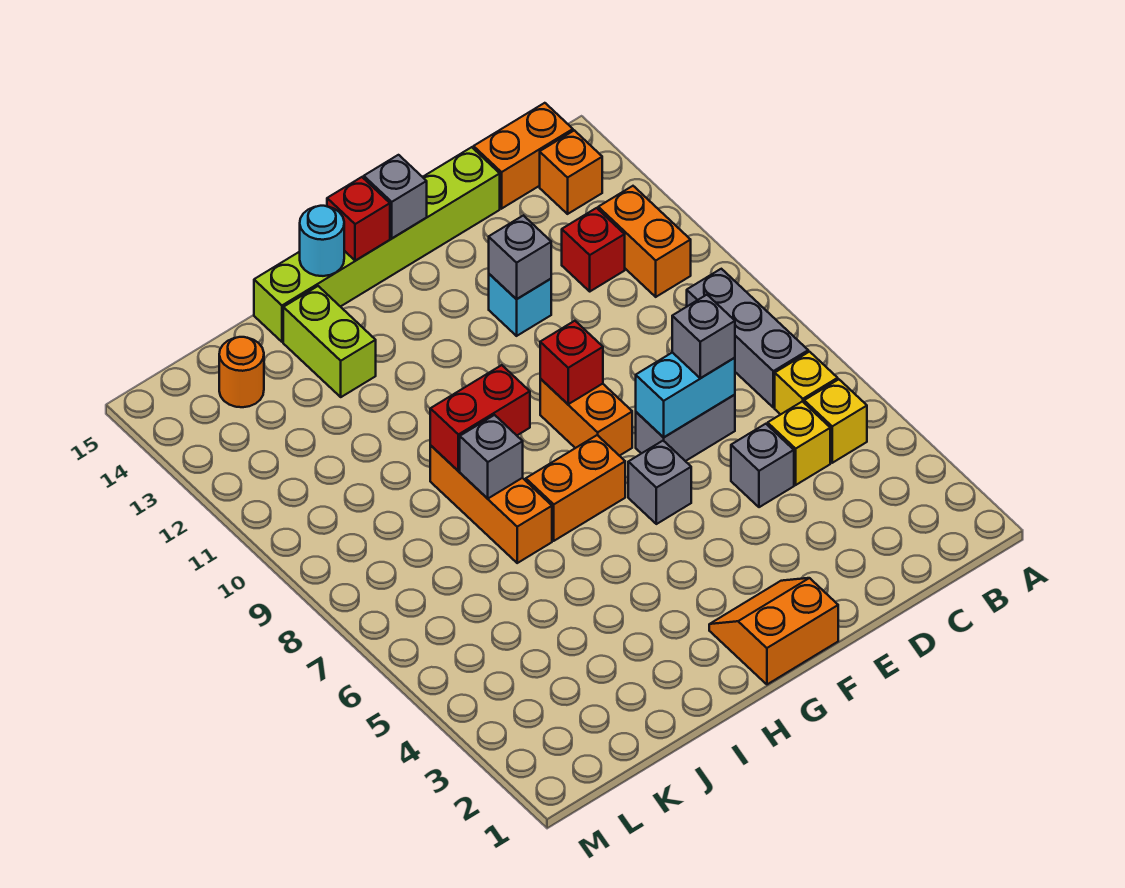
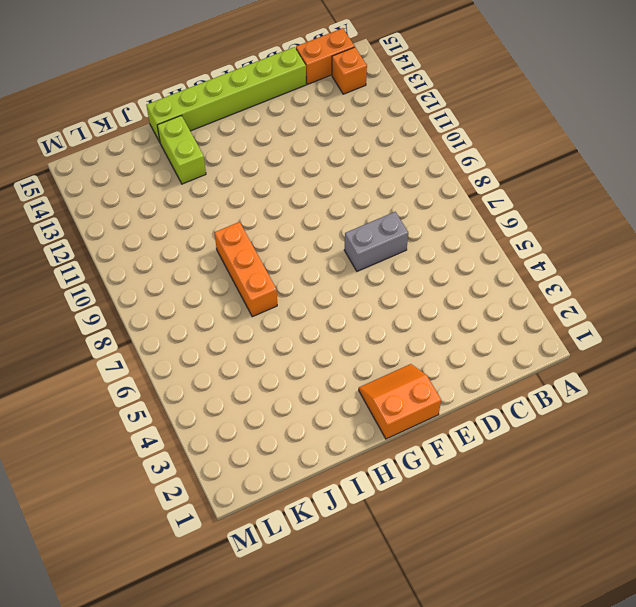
none -> yellow 1x1 brick [804,379,867,463]
none -> yellow 1x1 brick [775,352,838,415]
none -> grey 1x3 brick [687,269,808,408]

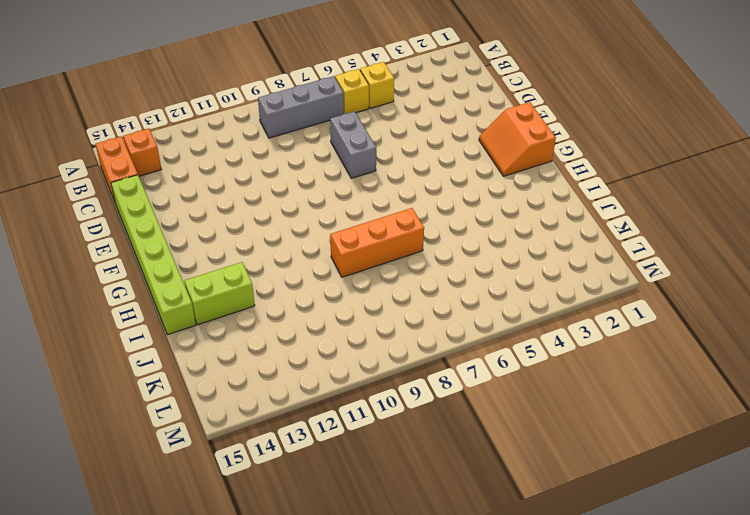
none -> orange 1x2 brick [598,186,691,297]
none -> yellow 1x1 brick [768,401,830,485]
none -> red 1x1 brick [562,208,625,291]

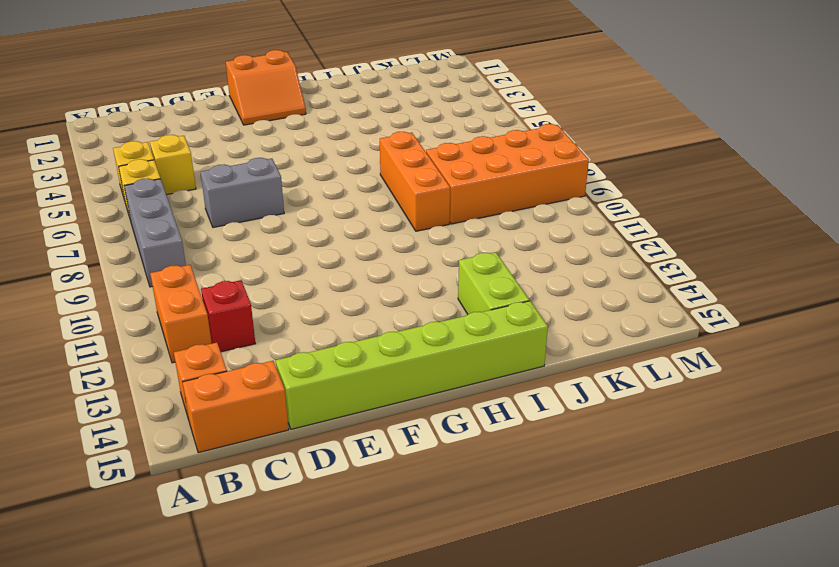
orange 2x4 brick [426,124,589,224] -> none
none -> grey 1x1 brick [731,424,794,507]
none -> cyan 1x1 brick [489,274,551,336]
none -> grey 1x1 brick [628,441,691,524]

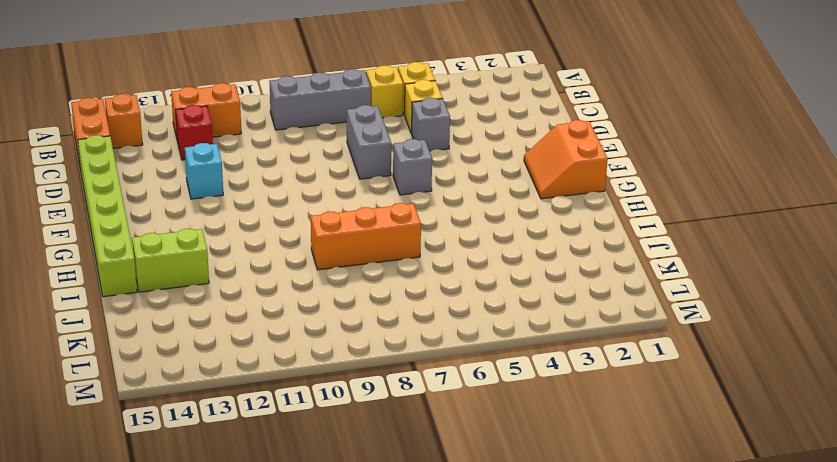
none -> orange 1x2 brick [540,378,632,456]
none -> orange 1x2 brick [526,435,625,541]
none -> orange 1x1 round brick [219,337,264,407]

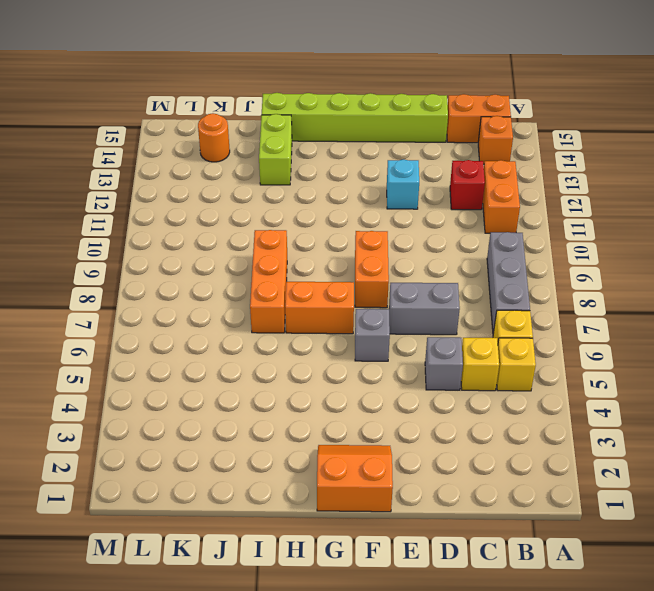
none -> cyan 1x2 brick [636,352,735,437]
none -> grey 1x1 brick [489,215,551,299]
none -> red 1x1 brick [540,321,603,404]

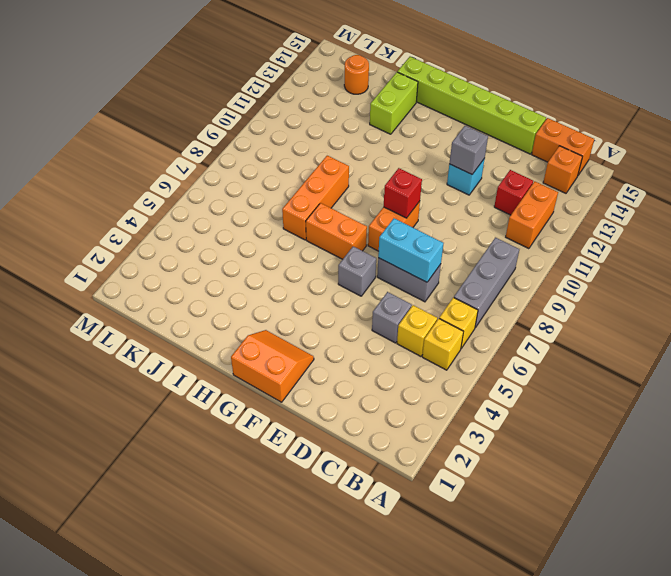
none -> grey 1x1 brick [364,155,427,238]
none -> red 1x1 brick [327,177,390,261]
none -> red 1x2 brick [430,365,530,471]

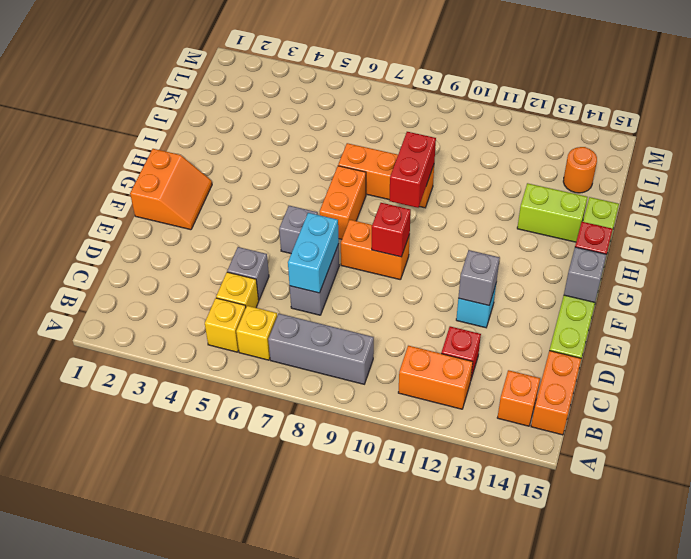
none -> cyan 1x1 round brick [300,206,344,276]
none -> grey 1x1 brick [460,415,523,499]
none -> grey 1x1 brick [672,295,735,378]

